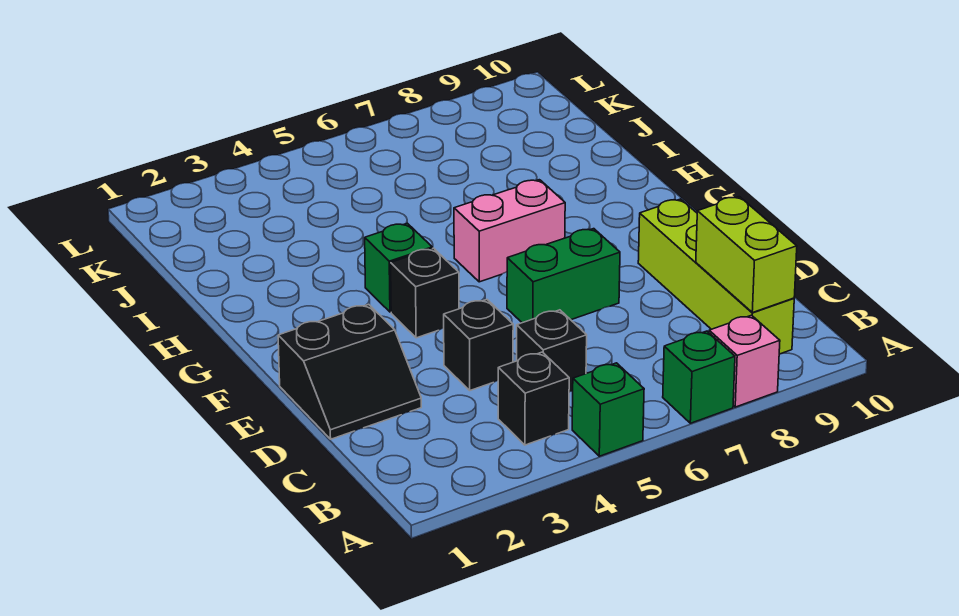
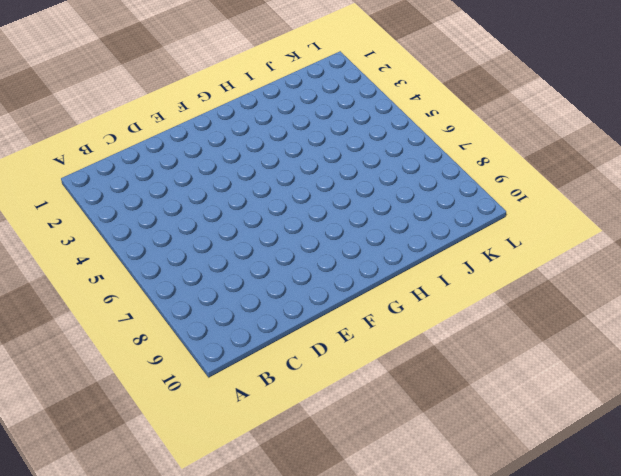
none -> green 1x1 brick [572,363,644,456]
none -> green 1x1 brick [663,331,735,423]
none -> pink 1x1 brick [709,315,780,407]

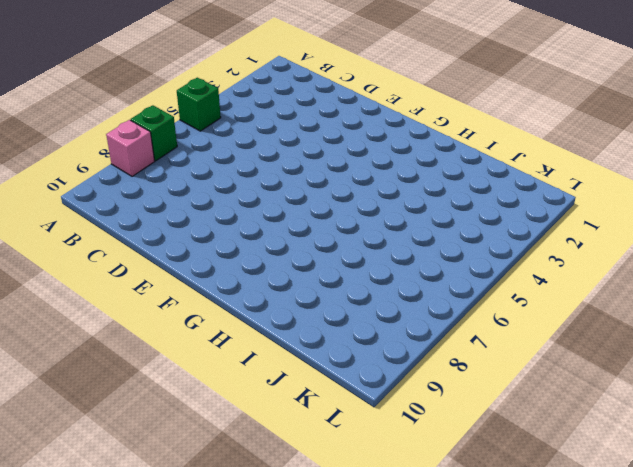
none -> black 1x1 brick [498,352,569,445]
none -> lime 1x4 brick [638,199,794,354]
none -> black 1x1 brick [517,310,587,392]

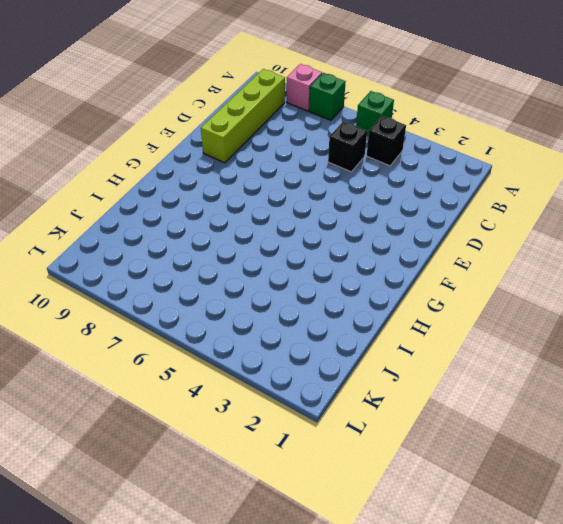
none -> black 2x2 slope [278,304,421,439]
none -> black 1x1 brick [444,300,513,390]
none -> green 1x2 brick [507,229,620,323]

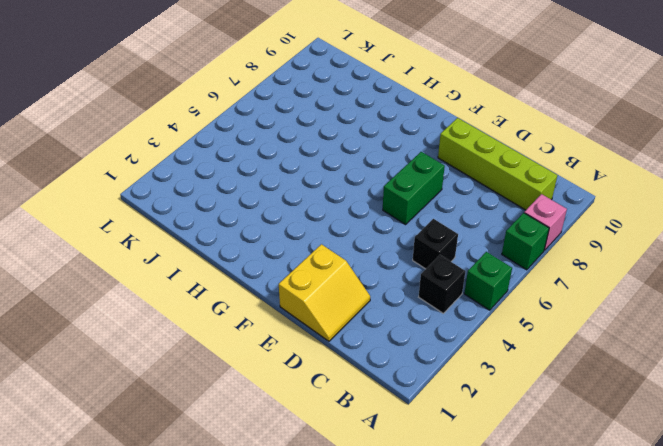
yellow 2x2 slope [279,244,370,341] -> black 2x2 slope [278,304,421,439]
none -> black 1x1 brick [444,300,513,390]
none -> black 1x1 brick [391,248,459,338]
none -> green 1x1 brick [365,223,432,312]

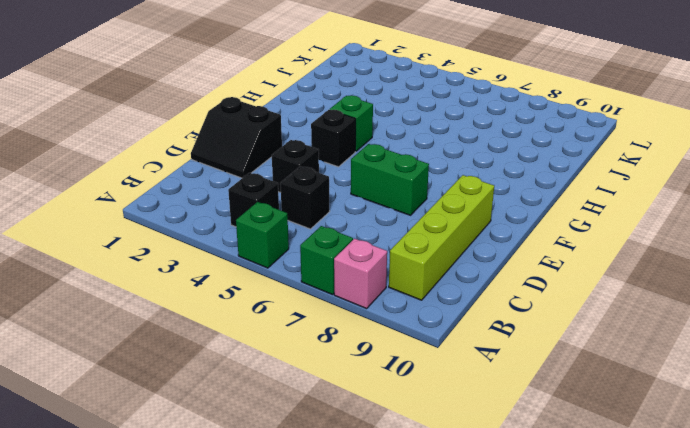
none -> pink 1x2 brick [454,180,565,282]
none -> lime 1x2 brick [696,197,797,313]

